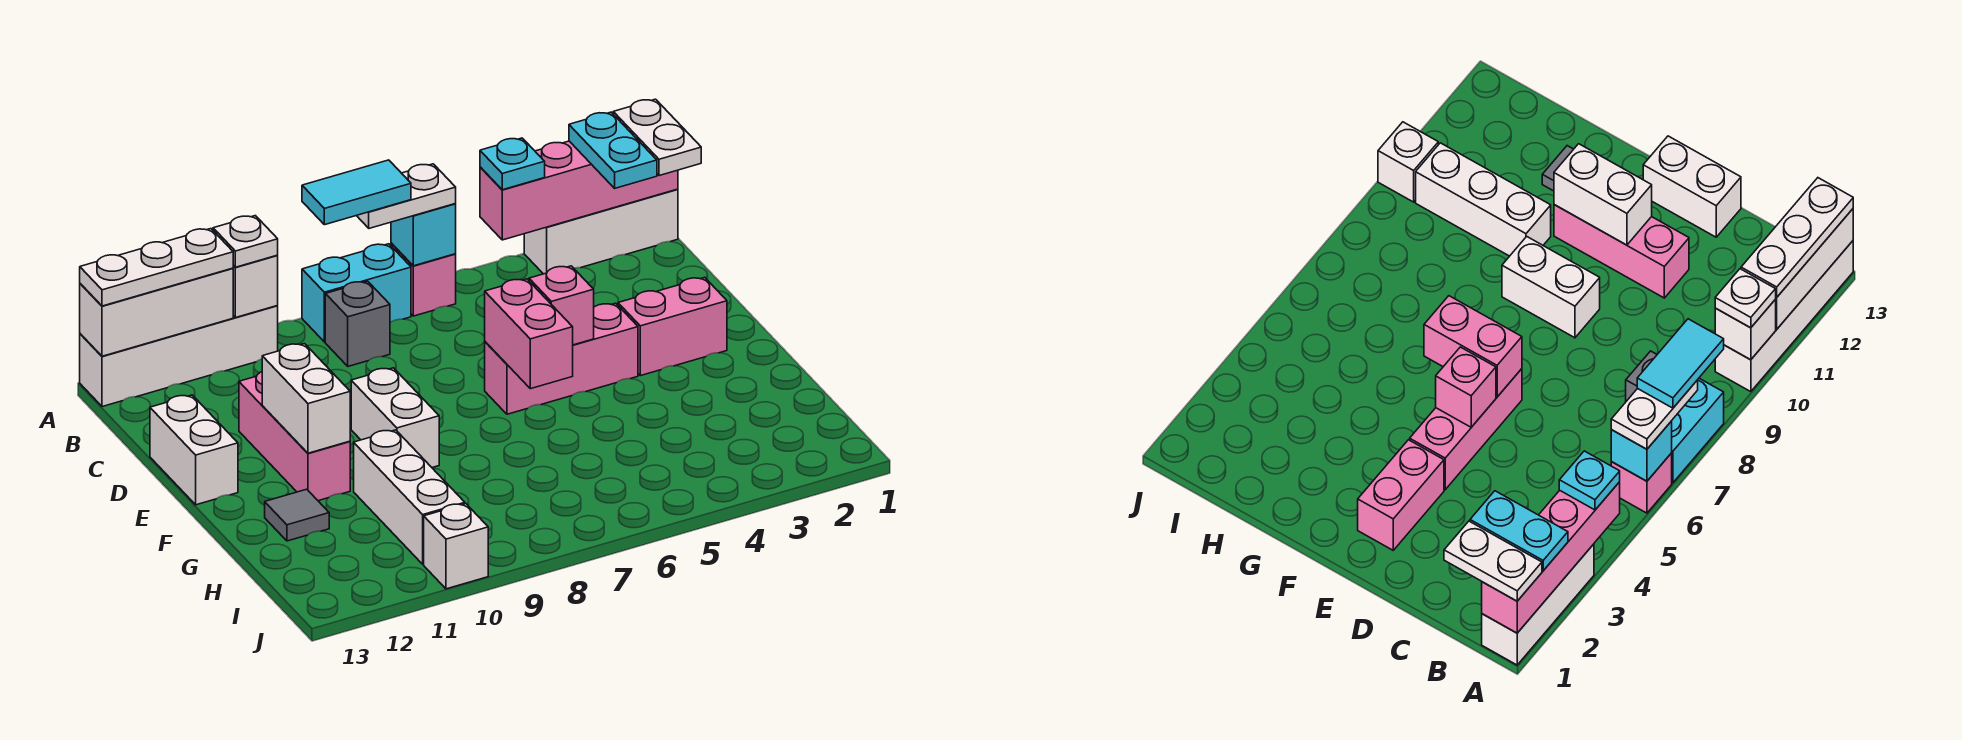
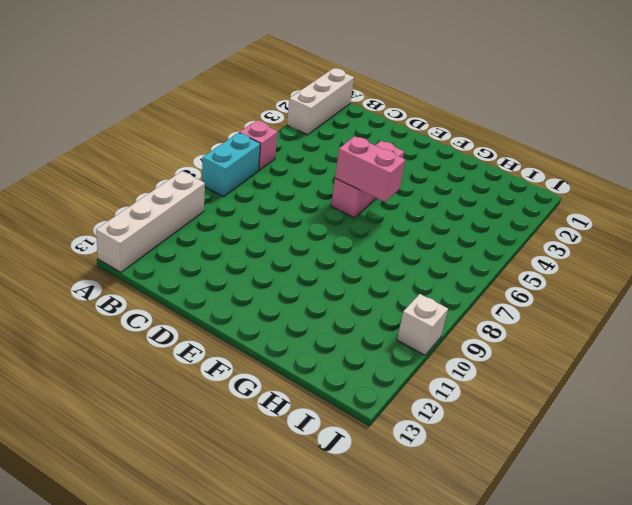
none -> grey 1x1 brick [325,281,390,366]
none -> pink 1x3 brick [239,372,350,501]
none -> white 1x2 brick [150,395,238,505]

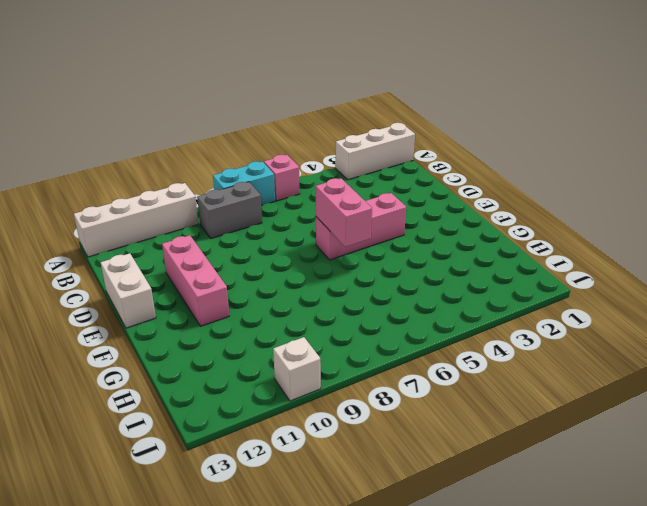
grey 1x2 brick [197,182,262,238] -> grey 1x1 brick [325,281,390,366]
none -> pink 1x2 brick [618,277,727,376]
none -> white 1x2 brick [351,368,439,467]
none -> white 1x3 brick [354,430,465,564]

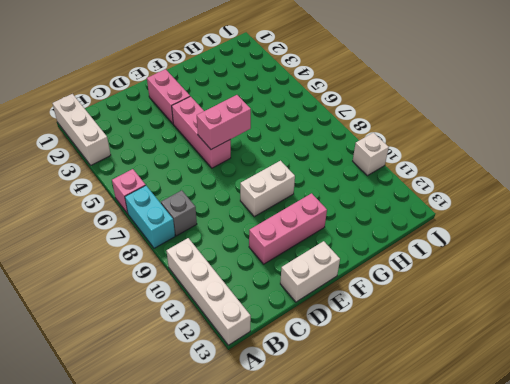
none -> white 1x3 brick [354,430,465,564]
none -> grey 1x1 tile [265,489,329,541]
none -> pink 1x4 brick [480,141,678,240]

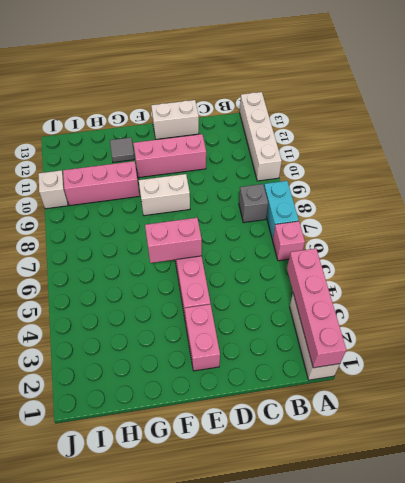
pink 1x3 brick [63,161,140,206] -> white 1x3 brick [354,430,465,564]
none -> cyan 1x1 brick [391,204,456,266]
none -> white 1x1 brick [233,255,278,318]
none -> white 1x3 brick [80,268,233,356]

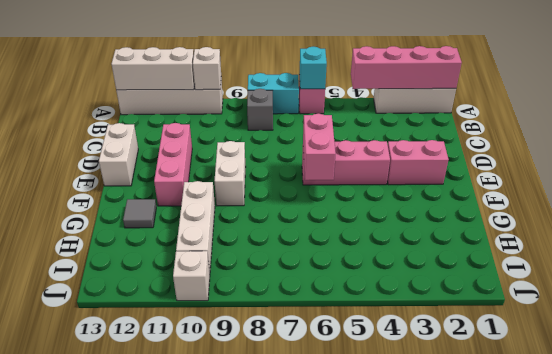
none -> pink 1x1 brick [529,266,594,345]
none -> white 1x2 brick [262,344,350,453]
none -> white 1x2 plate [613,99,701,176]

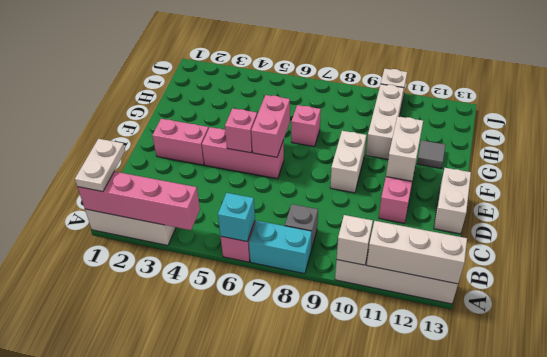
pink 1x1 brick [291,105,321,147] -> none
none -> cyan 1x2 plate [569,112,657,188]
none -> cyan 1x1 plate [480,138,545,190]
none -> white 1x2 plate [357,164,456,228]

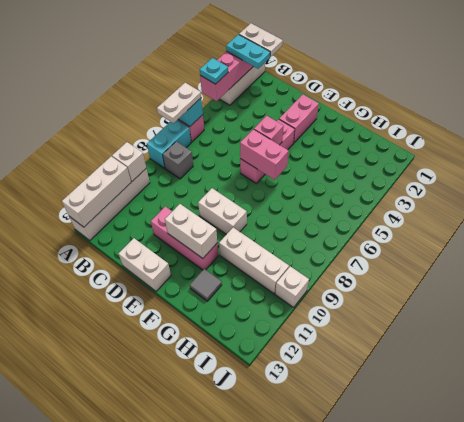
none -> white 1x1 plate [213,216,278,267]
none -> white 1x3 plate [80,229,233,306]
none -> cyan 1x2 tile [302,160,411,225]

